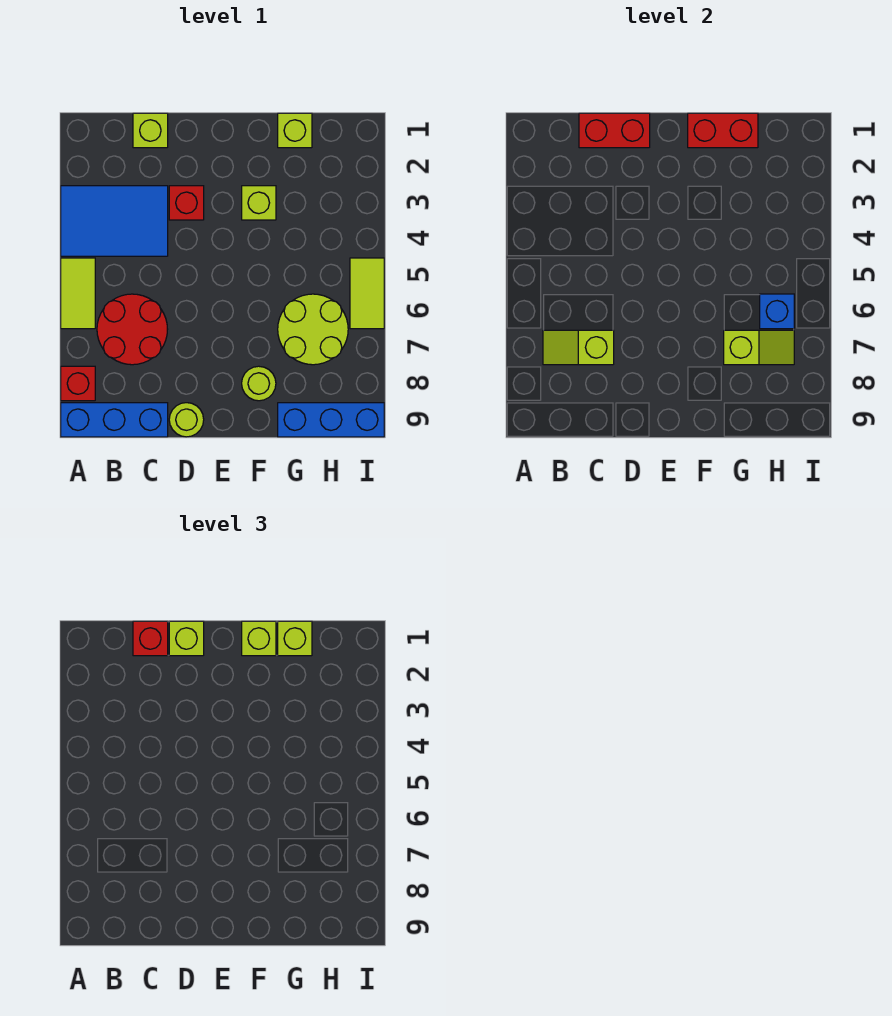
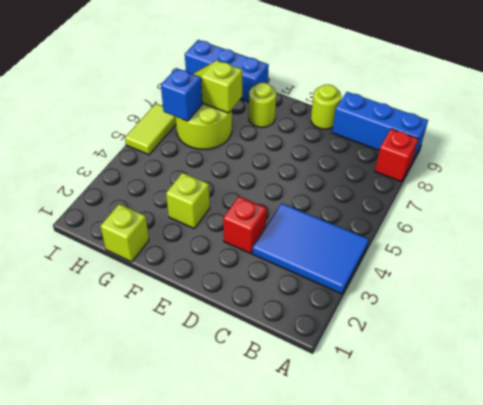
none -> lime 1x2 tile [61,258,95,329]
none -> red 2x2 round brick [97,294,168,365]
none -> lime 1x1 brick [133,113,168,148]

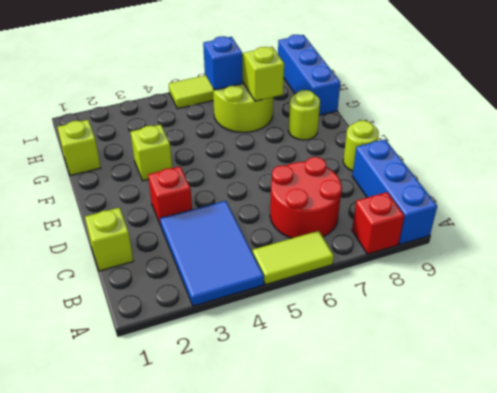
none -> lime 1x2 slope [543,330,614,365]
none -> red 1x2 brick [579,113,650,148]
none -> red 1x2 brick [688,113,758,148]

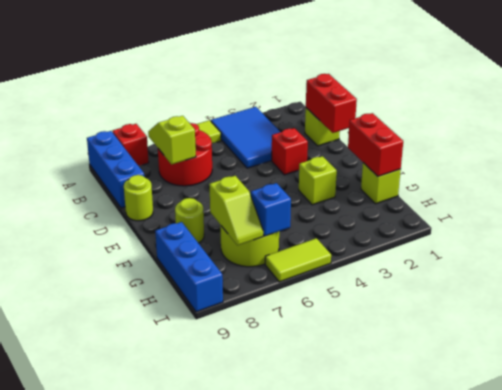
none -> red 1x1 brick [133,621,168,656]
none -> lime 1x1 brick [169,621,204,656]
none -> lime 1x1 brick [242,621,276,656]

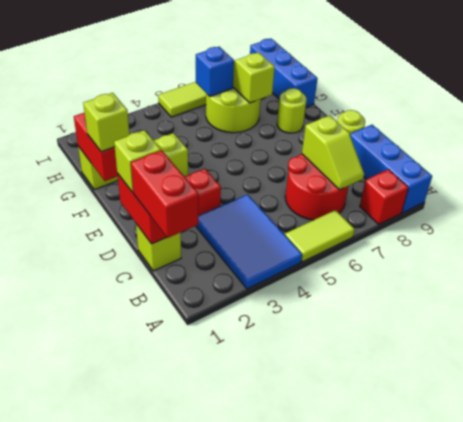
red 1x2 brick [131,150,199,238] -> red 1x1 brick [133,621,168,656]
none -> lime 1x1 brick [278,621,312,656]

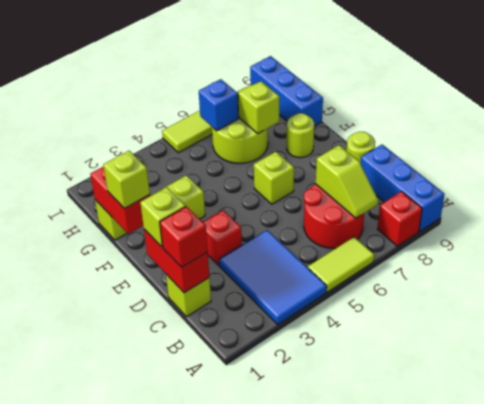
lime 1x1 brick [254,152,294,204] -> lime 1x1 brick moved to [278,621,312,656]

